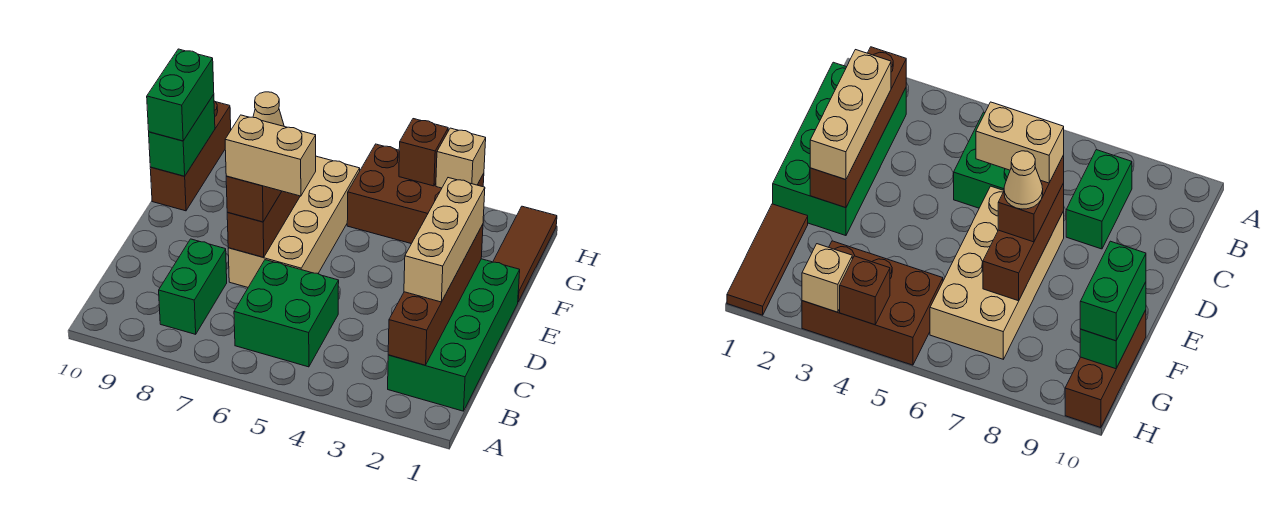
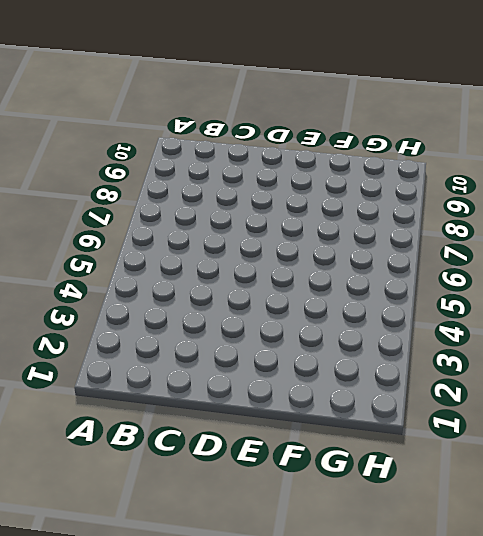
none -> green 2x4 brick [388,259,520,411]
none -> green 2x2 brick [234,260,339,367]
none -> green 1x2 brick [159,239,227,334]

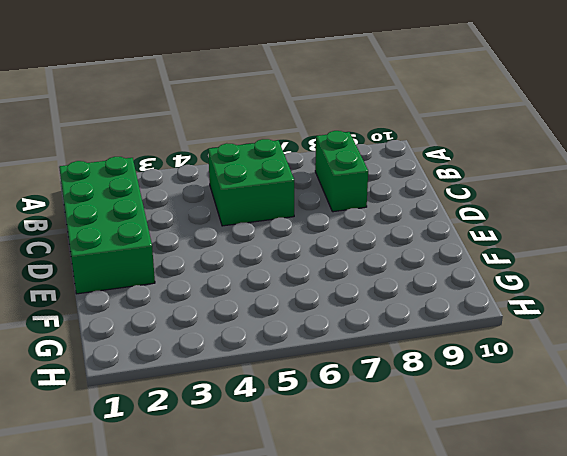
none -> tan 2x4 brick [228,156,360,287]
none -> brown 1x3 tile [493,206,557,302]
none -> brown 1x3 brick [150,101,231,211]

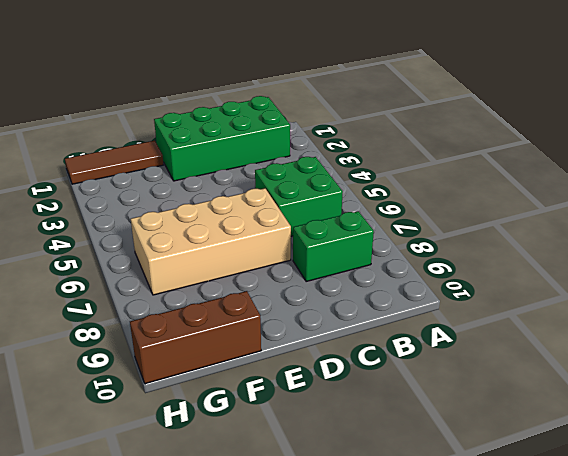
none -> brown 2x3 brick [347,144,484,244]
none -> brown 1x4 brick [388,224,483,365]
none -> brown 1x3 brick [227,191,300,257]

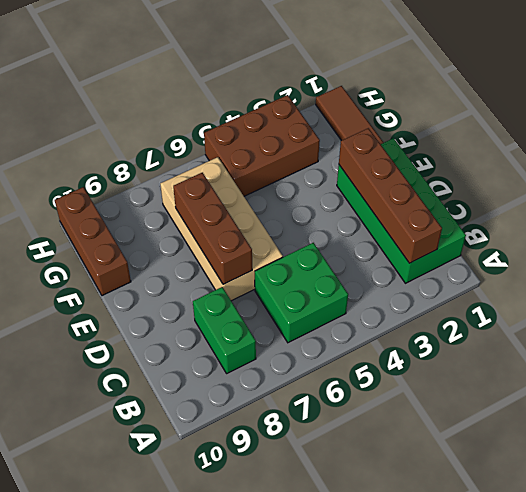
none -> green 1x2 brick [149,94,215,176]
none -> tan 1x1 brick [436,128,486,188]
none -> brown 1x1 brick [399,119,448,186]

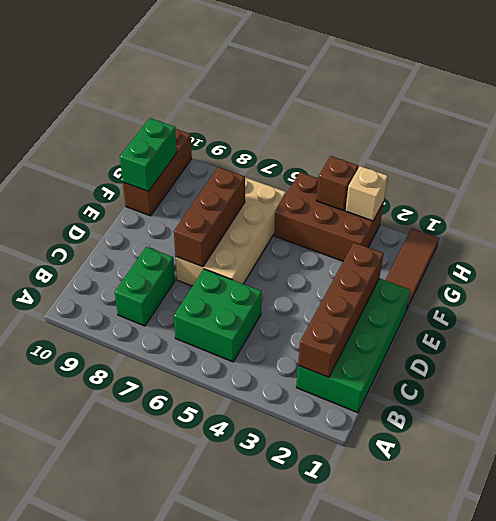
none -> tan 1x3 brick [404,178,485,302]
none -> brown 1x2 brick [226,176,282,222]
none -> green 1x2 brick [147,49,214,141]

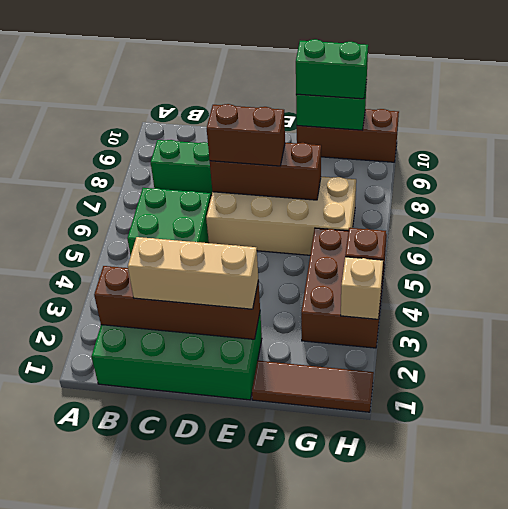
none -> tan 1x2 brick [225,115,316,196]
none -> tan 1x1 cone [253,92,284,126]

